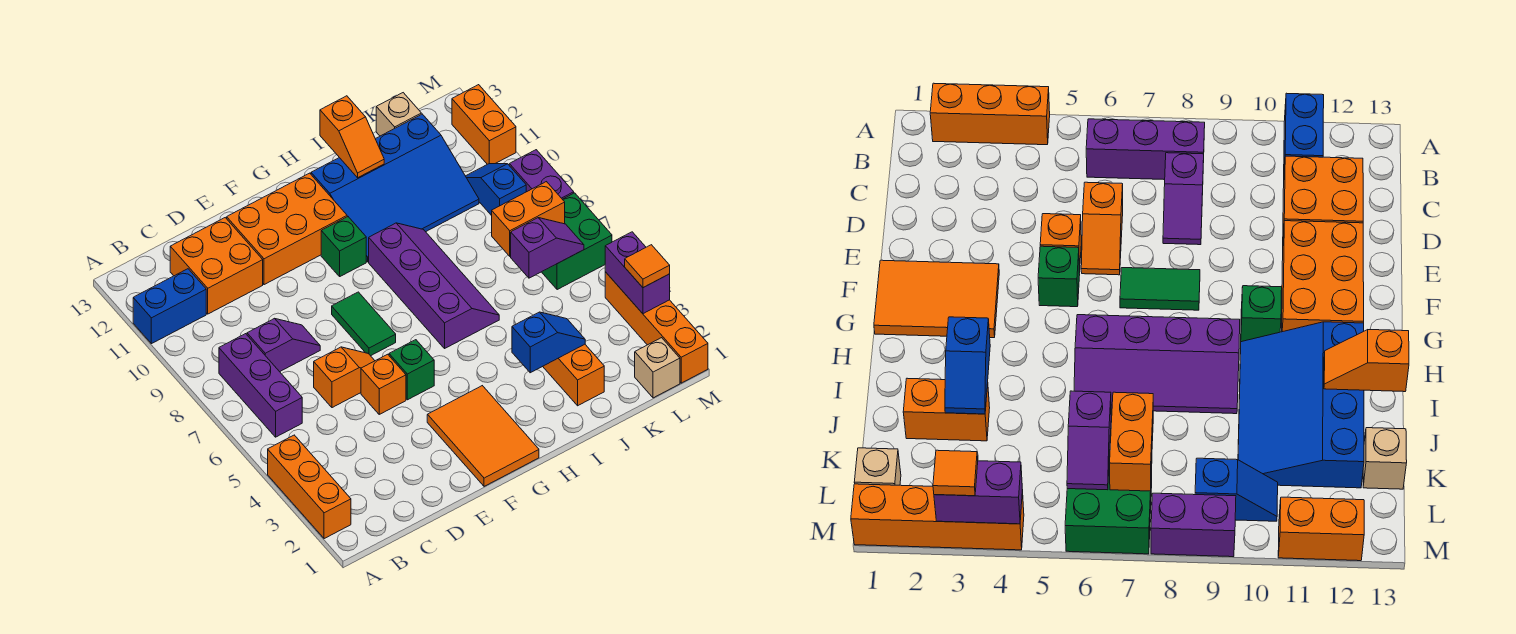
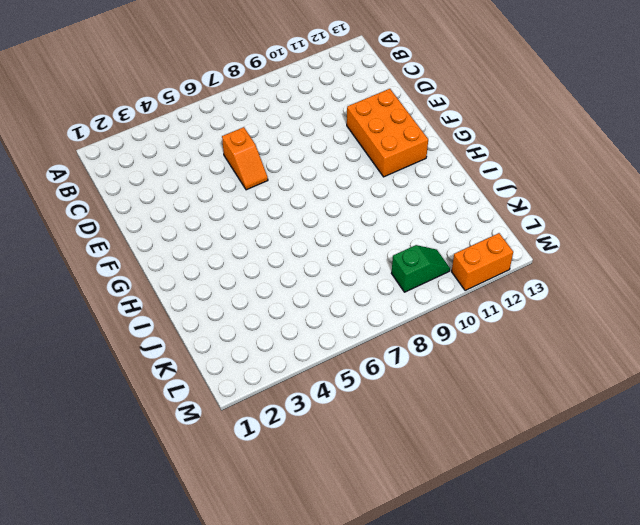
green 1x2 slope [391,245,450,292] -> blue 1x2 slope [466,164,526,216]
none -> orange 1x3 brick [268,435,351,539]
none -> blue 1x2 brick [133,269,206,344]
none -> purple 1x3 brick [219,334,302,437]

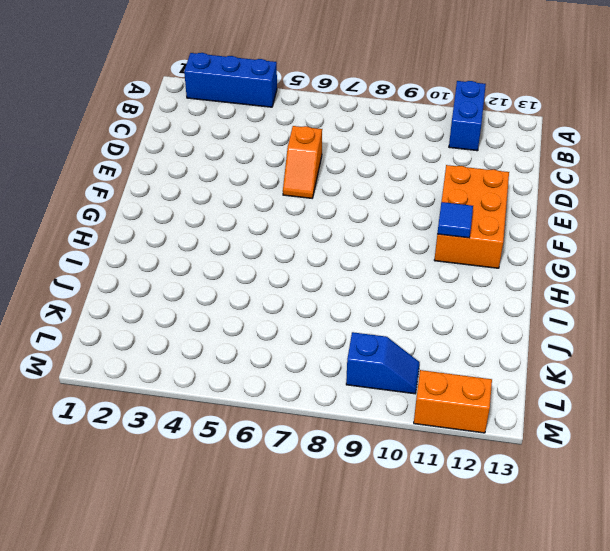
blue 1x3 brick [184,53,277,107] -> orange 1x3 brick [268,435,351,539]
blue 1x1 tile [437,202,473,238] -> none
none -> purple 1x3 brick [219,334,302,437]
none -> purple 1x2 slope [247,318,320,372]
none -> orange 2x2 brick [170,218,263,314]

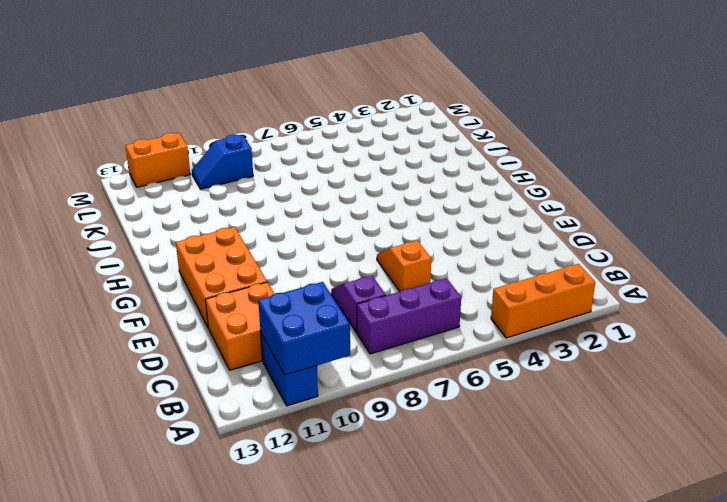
blue 2x2 brick [258,282,350,375] -> none
none -> orange 1x1 brick [361,354,406,414]
none -> orange 2x3 tile [427,386,539,486]
none -> green 1x1 brick [389,340,434,400]

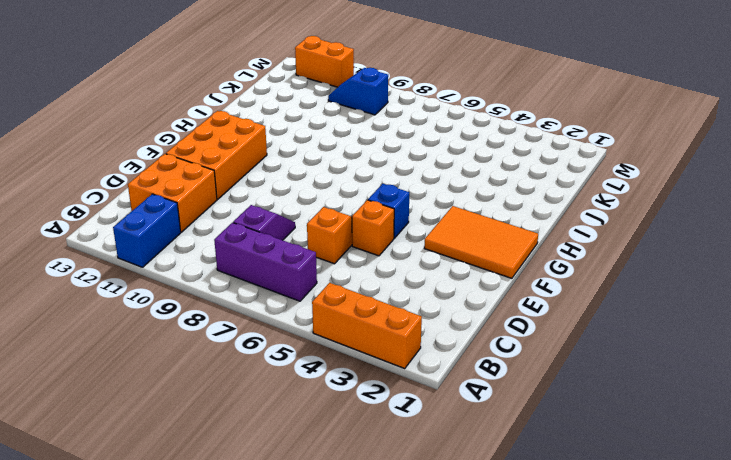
blue 1x1 brick [368,184,409,238] -> green 1x1 brick [389,340,434,400]
none -> green 1x2 tile [332,292,396,356]
none -> green 1x1 brick [321,217,366,276]
none -> purple 2x4 slope [369,223,499,348]

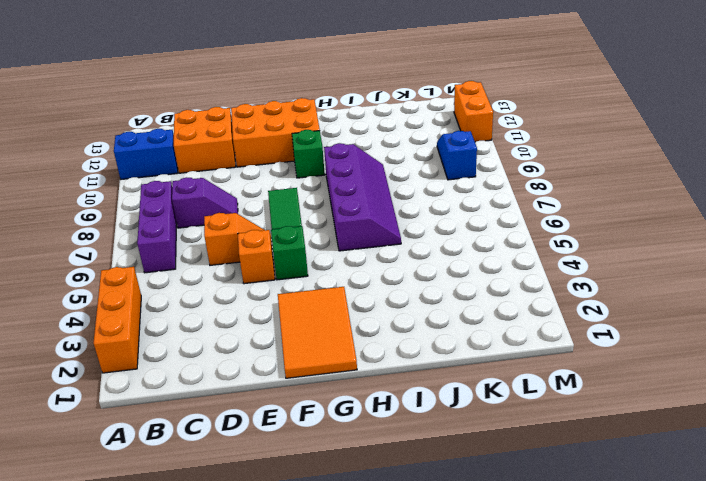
none -> blue 3x4 slope [311,114,479,262]
none -> orange 1x2 brick [543,344,604,406]
none -> tan 1x1 brick [376,93,421,136]

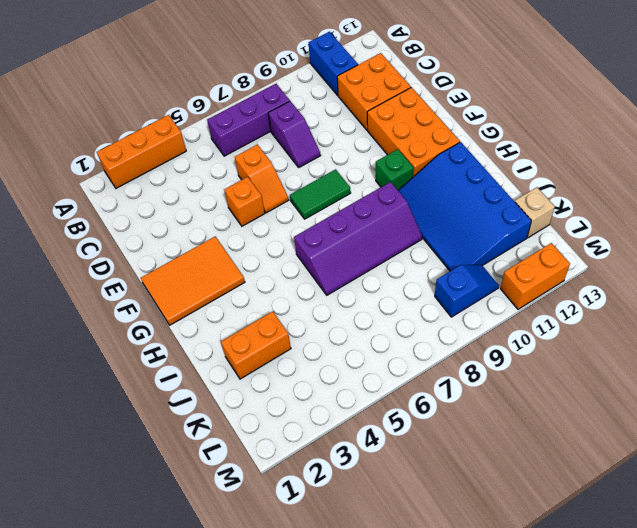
none -> green 1x1 brick [389,340,434,400]
none -> tan 1x1 brick [635,338,680,398]
none -> green 2x2 brick [542,193,612,290]

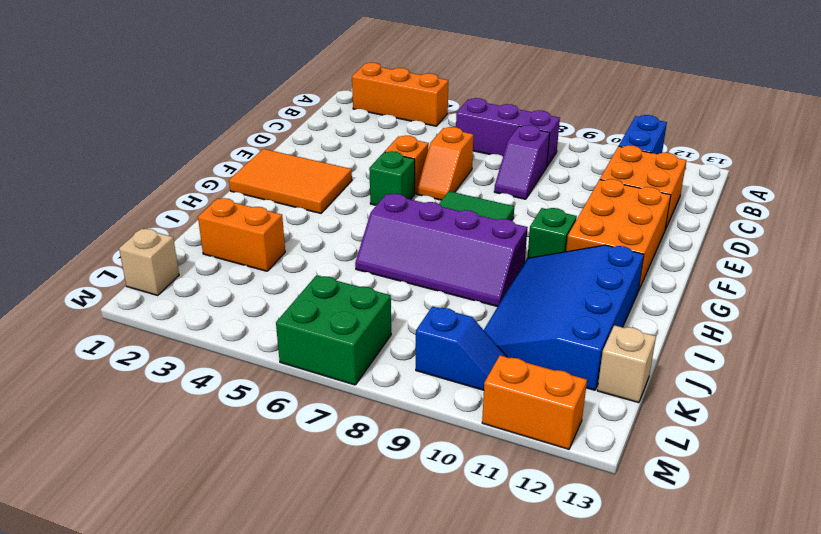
none -> orange 1x4 brick [605,272,708,383]
none -> purple 1x2 brick [509,150,574,199]
none -> blue 1x2 slope [512,312,585,373]

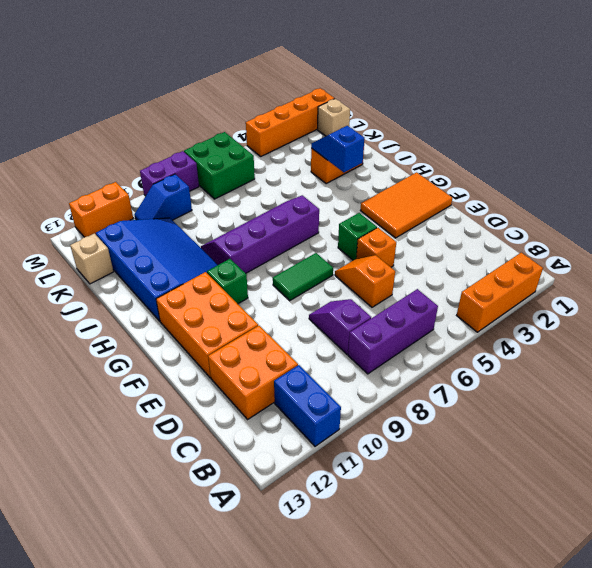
none -> orange 1x2 slope [320,96,384,178]
none -> purple 1x2 slope [511,218,584,278]
none -> orange 1x2 brick [492,182,565,256]

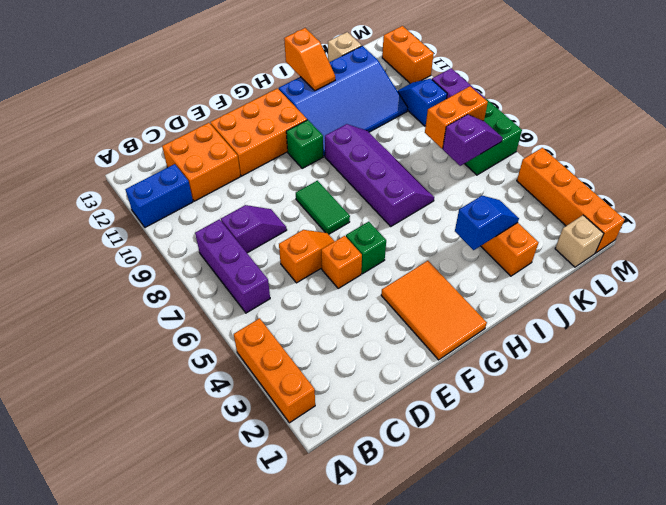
none -> purple 1x2 brick [605,232,670,314]
none -> orange 1x1 tile [625,245,670,288]

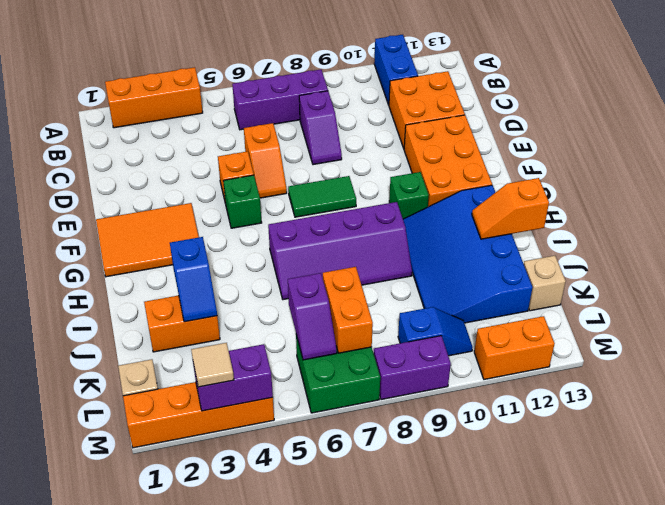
tan 1x1 tile [191,343,234,387] -> orange 1x1 tile [625,245,670,288]

